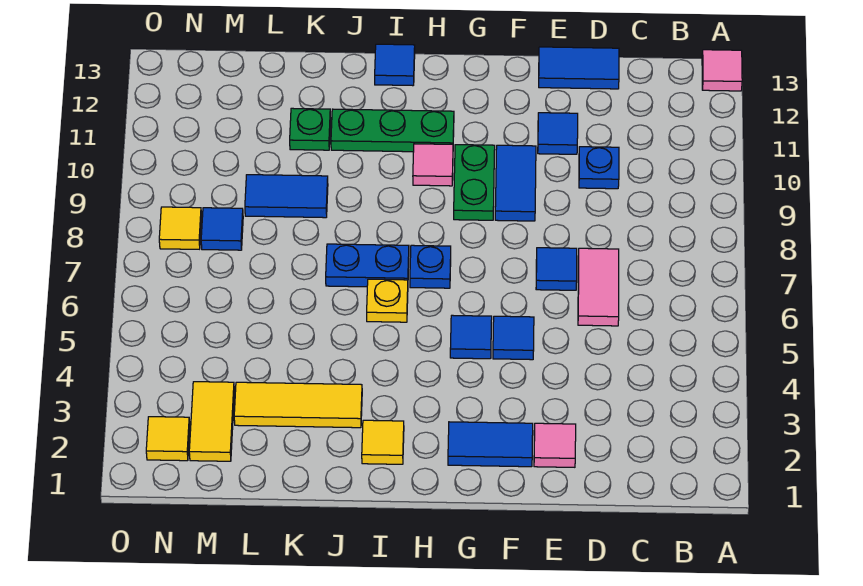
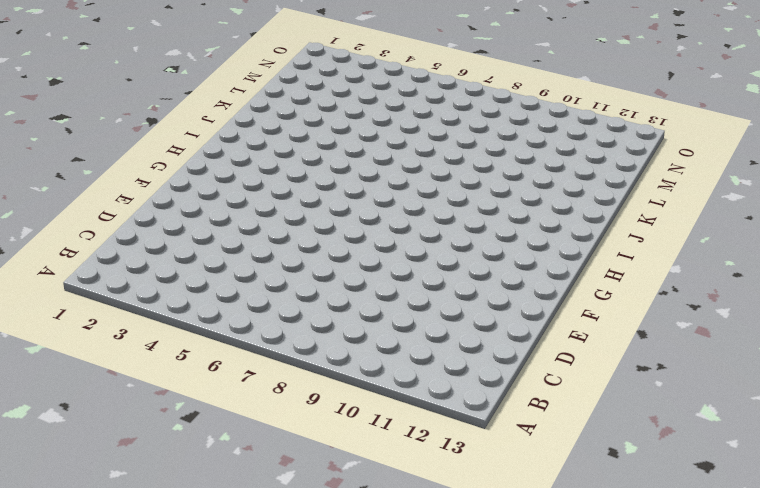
none -> pink 1x1 tile [702,50,742,91]
none -> pink 1x2 tile [578,248,619,326]
none -> blue 1x1 plate [579,147,619,189]

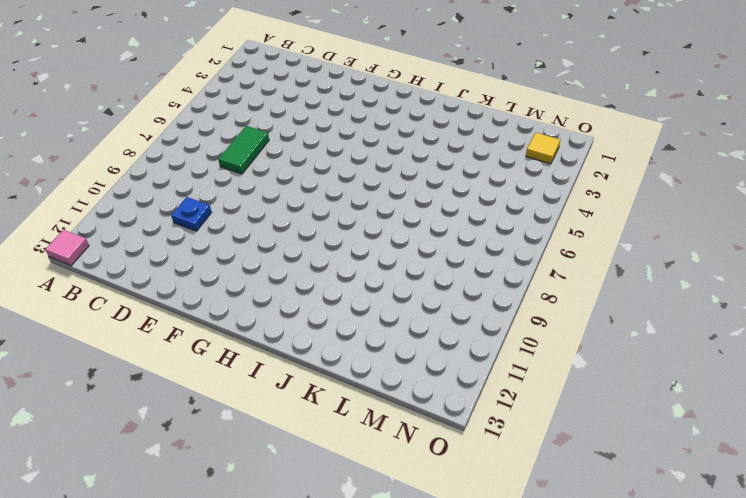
green 1x2 tile [218,126,269,174] -> pink 1x2 tile [578,248,619,326]
none -> blue 1x2 tile [539,47,619,89]
none -> pink 1x1 tile [534,423,576,467]
none -> blue 1x1 tile [536,248,577,290]

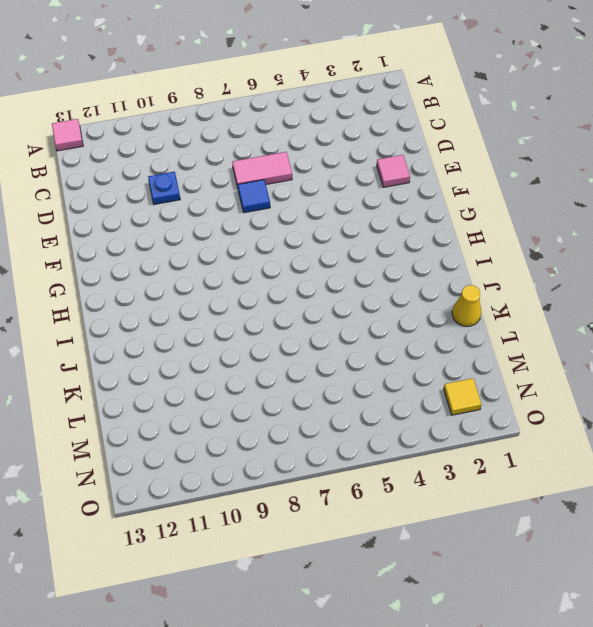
yellow 1x1 cone [452,285,481,326] -> none
none -> blue 1x2 tile [539,47,619,89]
none -> blue 1x1 tile [538,113,578,154]
none -> blue 1x2 tile [448,422,533,467]

